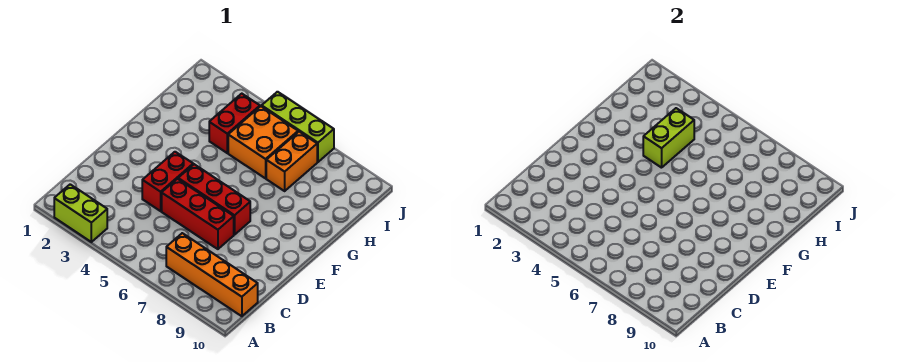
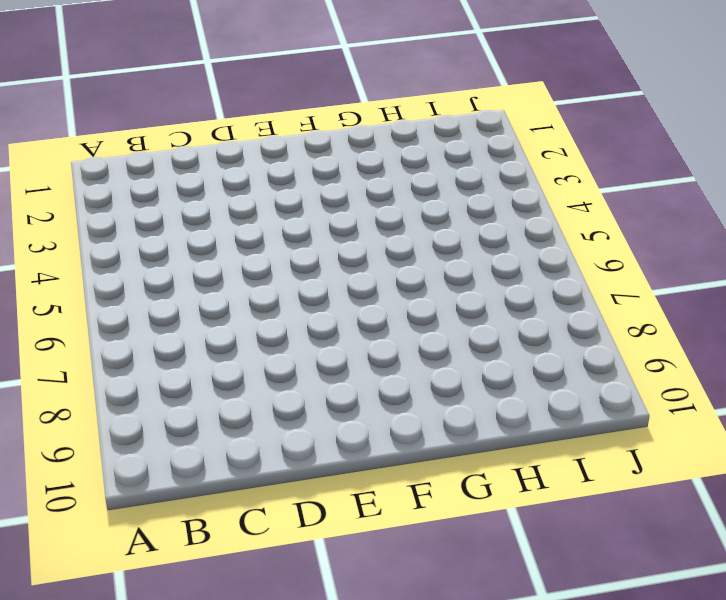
none -> lime 1x2 brick [54,184,107,242]
none -> orange 1x4 brick [166,233,258,316]

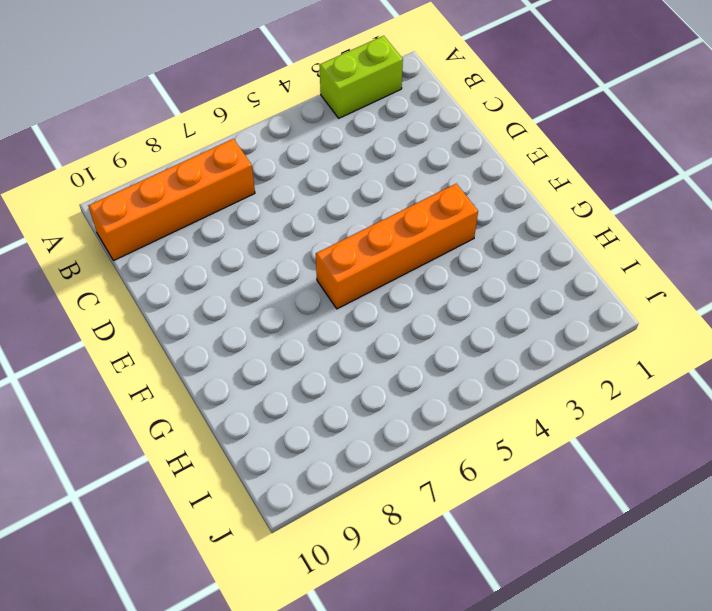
orange 1x4 brick [316,184,478,309] -> none
none -> red 1x2 brick [142,152,193,211]
none -> red 1x3 brick [162,179,234,249]

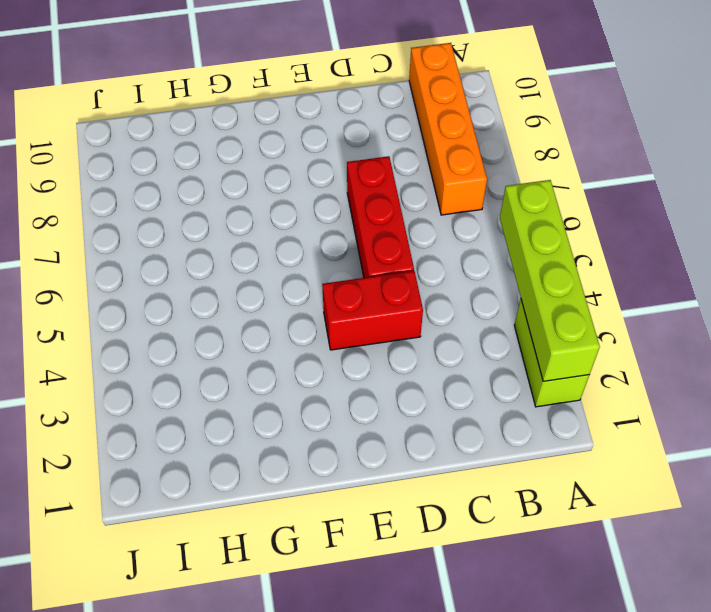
lime 1x4 brick [500,180,600,381] -> none
none -> red 1x3 brick [178,164,250,235]
none -> red 1x2 brick [209,94,260,153]

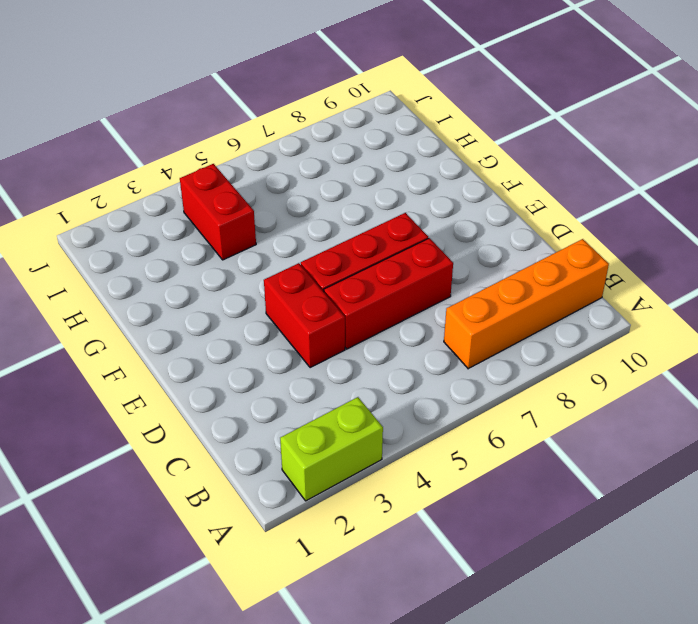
none -> orange 2x2 brick [228,106,298,178]
none -> orange 1x2 brick [266,132,317,191]

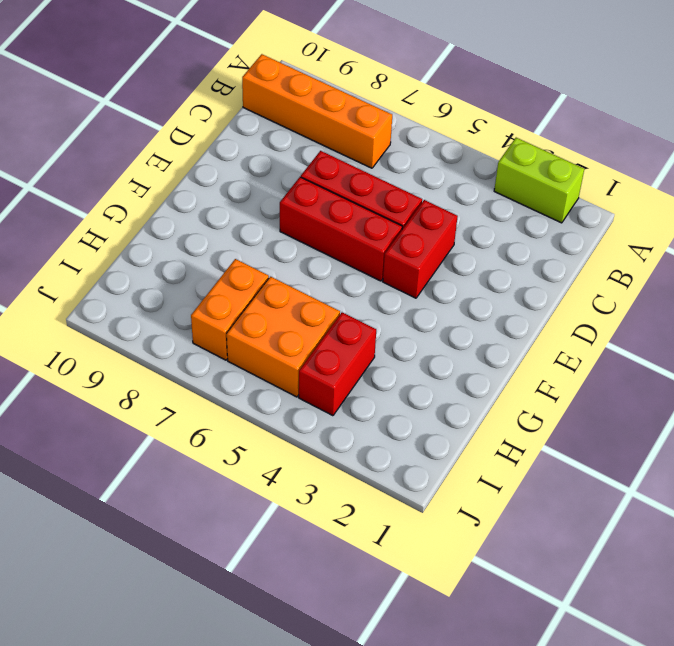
none -> lime 1x3 brick [262,92,334,162]
none -> lime 1x2 brick [643,108,694,168]

